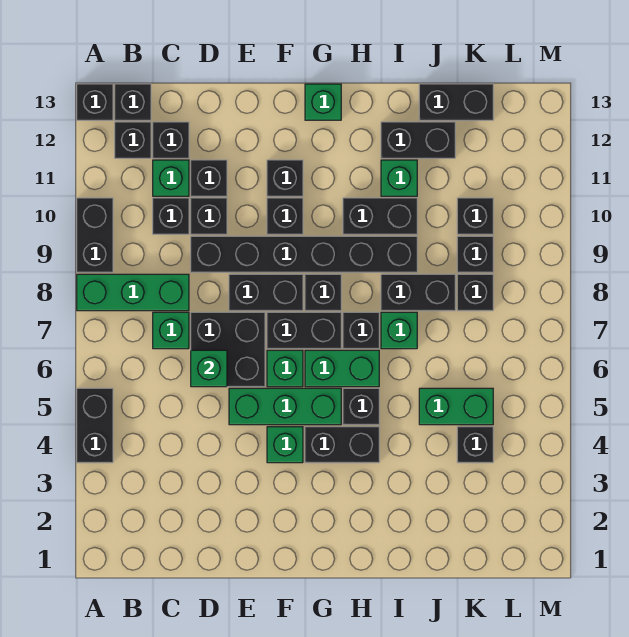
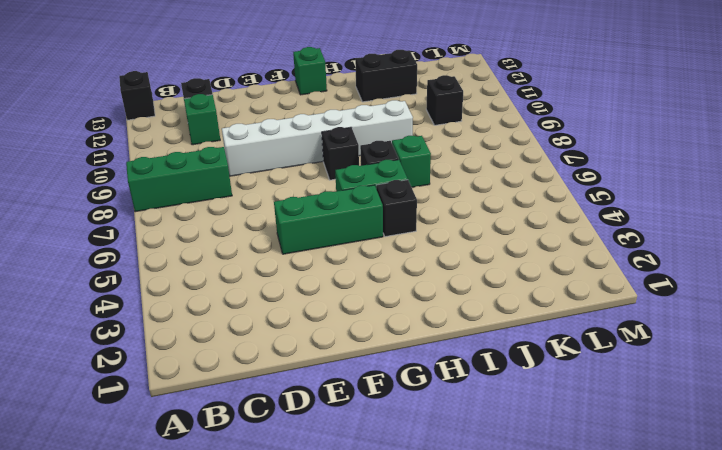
white 1x6 brick [222,100,413,176] -> black 1x6 brick [191,236,417,272]
none -> black 1x2 brick [77,388,113,463]
none -> black 1x2 brick [77,198,113,272]
none -> black 1x1 brick [115,122,151,158]
none -> black 1x1 brick [115,84,151,120]

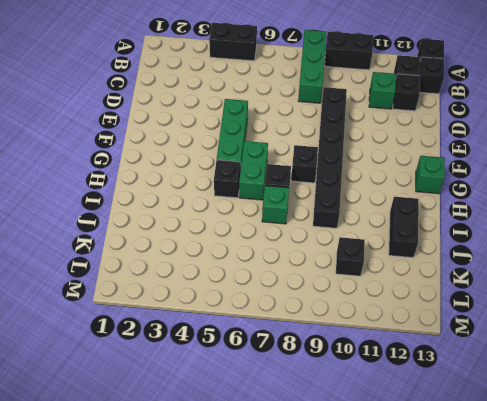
none -> green 1x1 brick [153,312,189,349]
none -> black 1x1 brick [153,198,189,234]
none -> black 2x2 brick [191,312,265,387]
none -> black 1x1 brick [191,198,227,234]

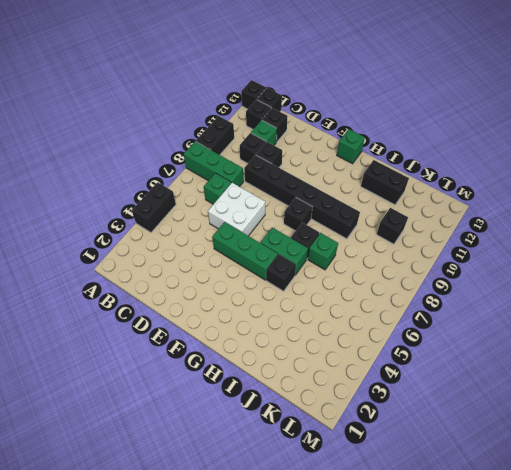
white 2x2 brick [208,183,265,236] -> black 2x2 brick [191,312,265,387]
none -> black 1x1 brick [191,160,227,196]
none -> black 1x2 brick [229,274,303,311]
none -> green 1x1 brick [267,427,303,463]
none -> green 1x1 brick [267,350,303,387]

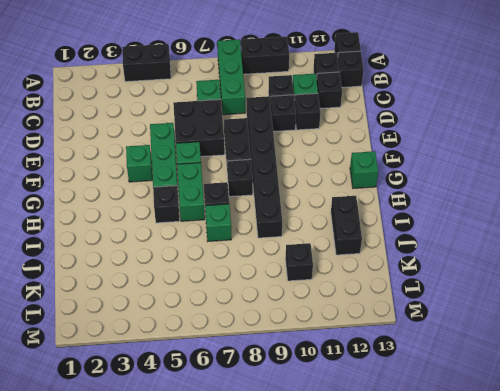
none -> black 1x2 brick [267,312,341,349]
none -> black 1x1 brick [267,198,303,234]
none -> black 1x1 brick [267,160,303,196]
none -> black 1x2 brick [305,427,379,463]

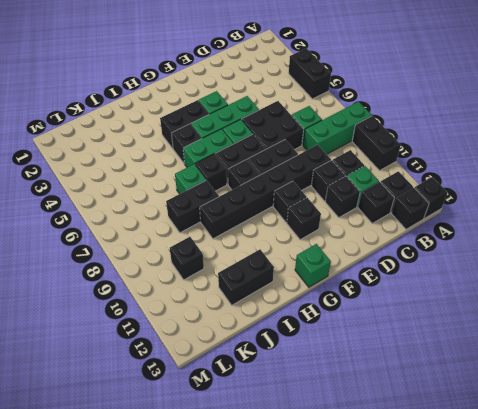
none -> black 1x2 brick [343,198,417,234]
none -> green 1x1 brick [381,160,417,196]
none -> green 1x2 brick [419,388,493,425]
none -> black 1x2 brick [419,84,493,120]

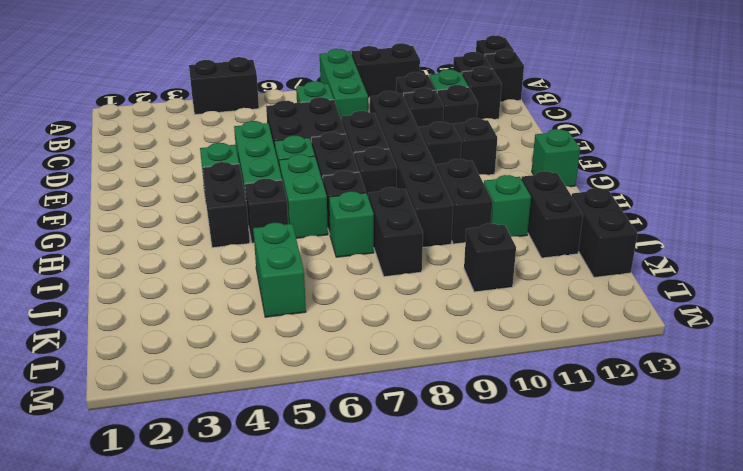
none -> black 1x1 brick [457,427,493,463]
none -> black 1x1 brick [457,274,493,311]
none -> black 1x1 brick [457,236,493,272]
none -> green 1x1 brick [191,350,227,387]

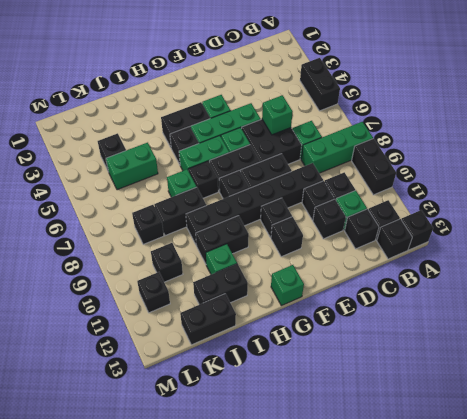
black 1x1 brick [137,272,170,313] -> black 1x1 brick moved to [457,236,493,272]

